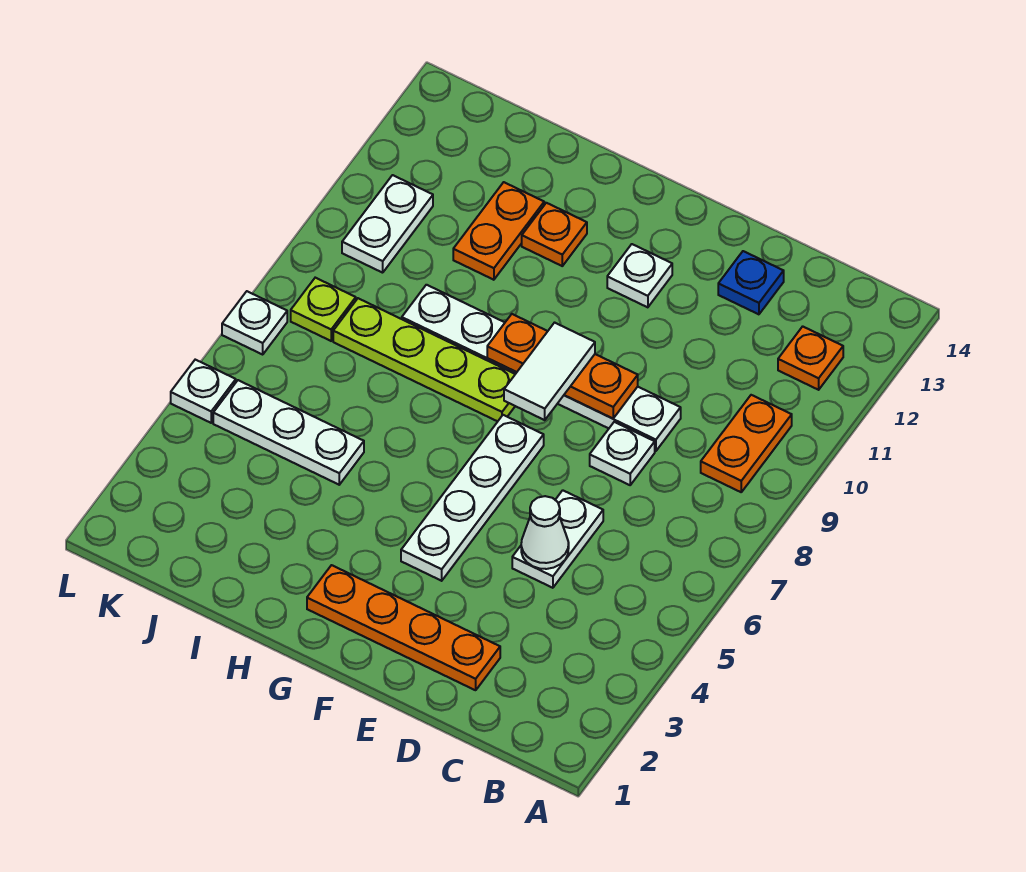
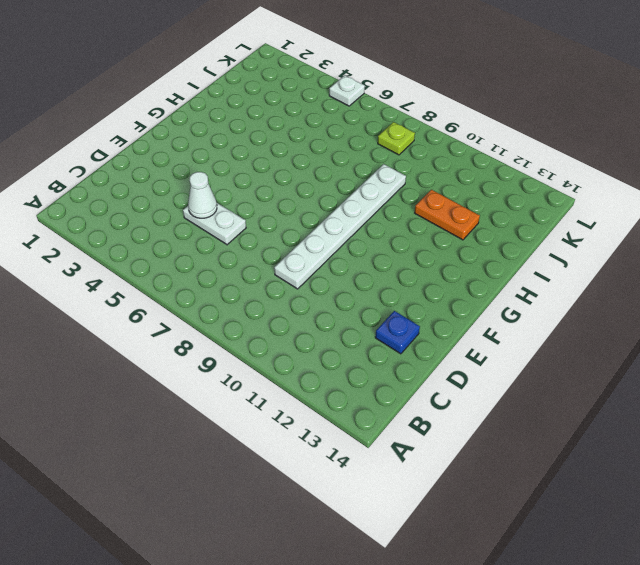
none -> orange 1x2 plate [701,395,792,492]
none -> orange 1x1 plate [778,326,843,390]
none -> orange 1x4 plate [307,565,500,690]

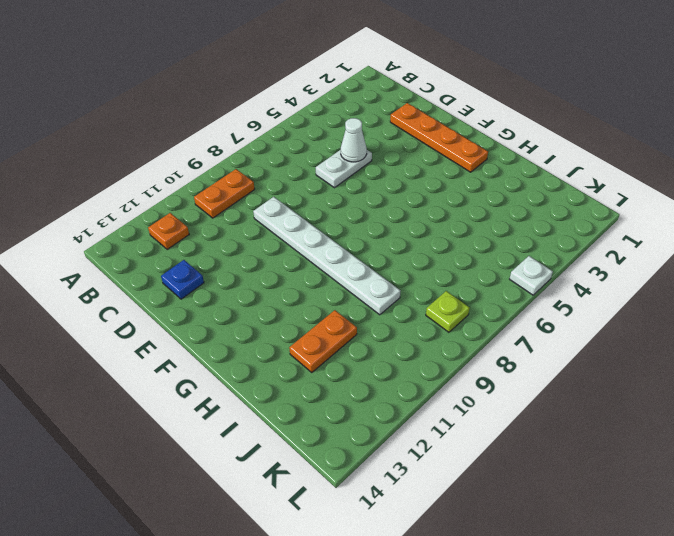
none -> white 1x1 plate [590,422,655,485]
none -> white 1x4 plate [401,415,544,581]
none -> white 1x1 plate [607,244,672,307]

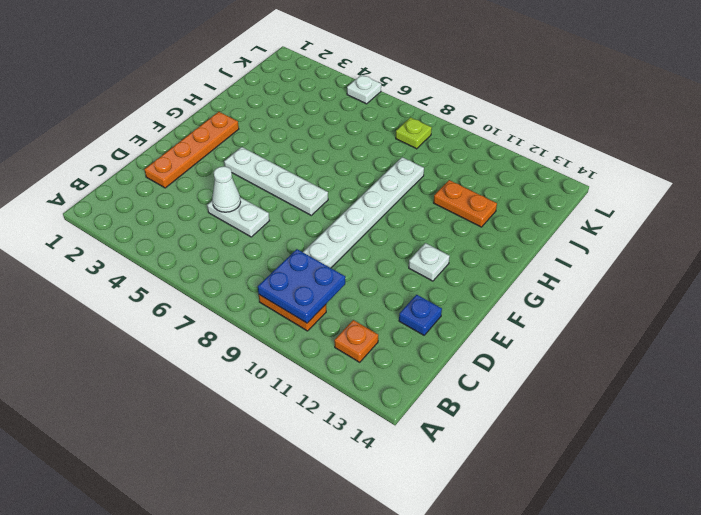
blue 2x2 plate [258,249,345,323] -> none
none -> white 1x1 plate [590,422,655,485]
none -> lime 1x4 plate [333,298,515,421]
none -> orange 1x1 plate [522,203,587,266]

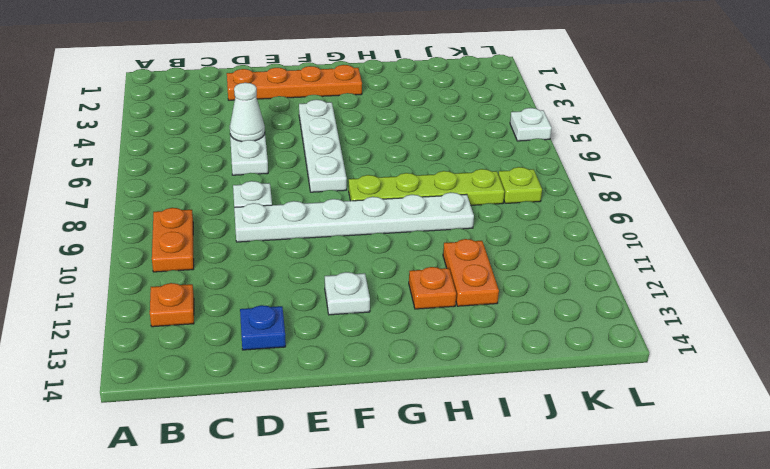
none -> white 1x3 plate [213,380,364,485]
none -> white 1x2 plate [342,175,433,273]
none -> white 1x1 plate [222,291,287,354]

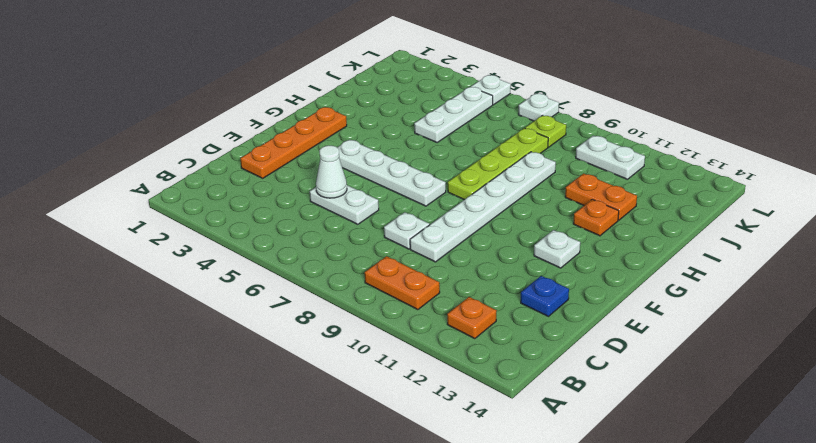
none -> orange 1x3 plate [487,314,638,419]
none -> white 1x2 tile [504,323,595,420]

